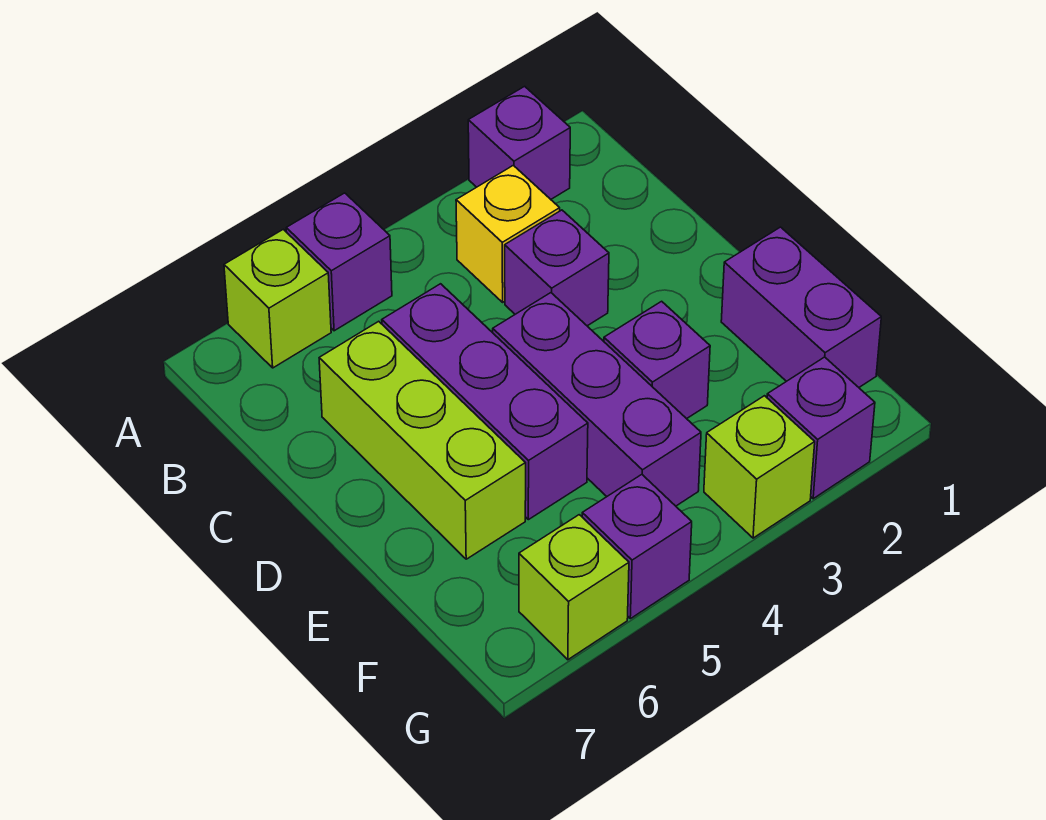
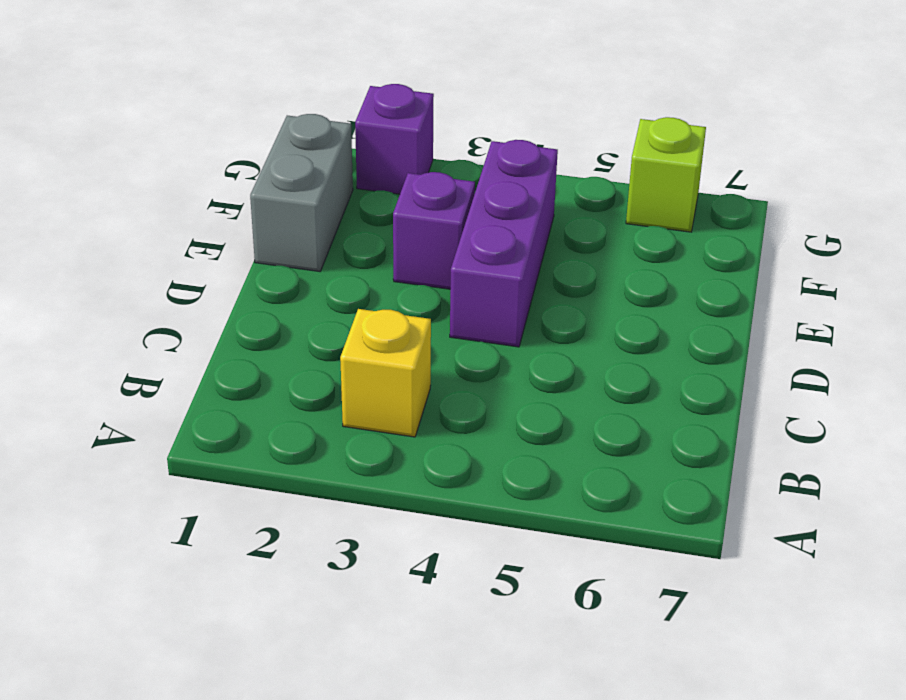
grey 1x2 brick [250,114,353,272] -> purple 1x2 brick [721,227,881,387]
none -> purple 1x1 brick [468,86,570,199]
none -> purple 1x1 brick [286,193,392,331]
none -> lime 1x1 brick [224,229,331,368]

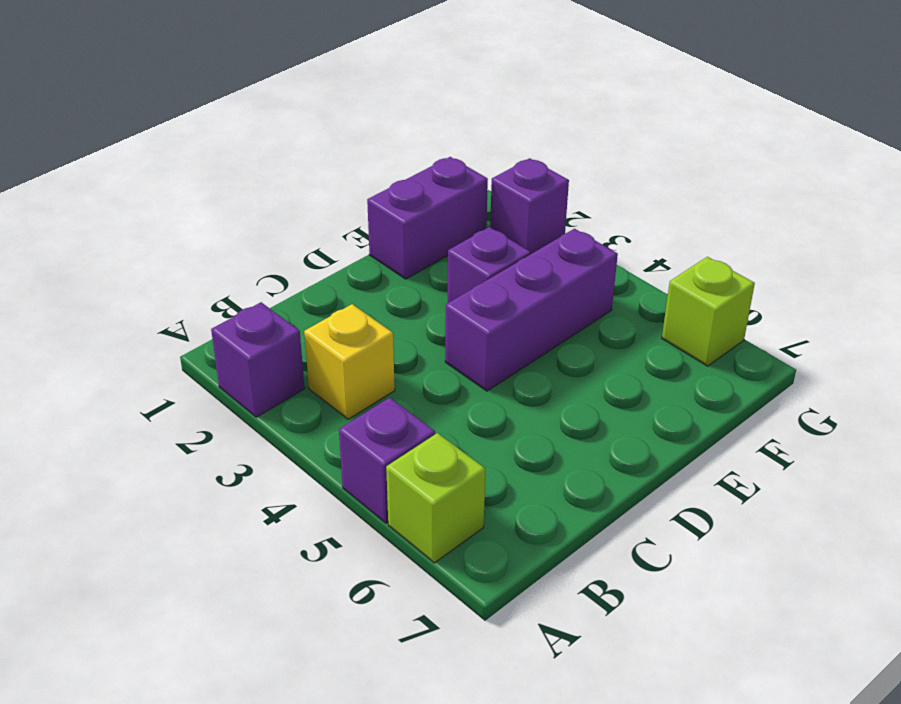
none -> purple 1x1 brick [505,210,609,326]
none -> purple 1x3 brick [382,284,588,520]
none -> lime 1x3 brick [319,321,526,559]

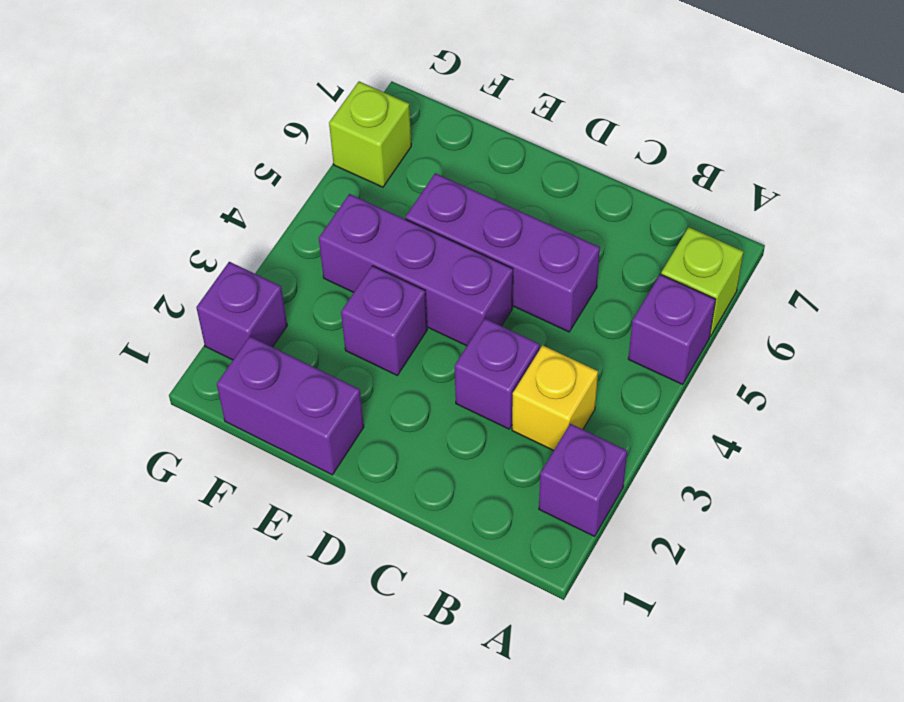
none -> lime 1x3 brick [319,321,526,559]
none -> lime 1x1 brick [704,396,815,538]
none -> purple 1x1 brick [582,475,692,619]

